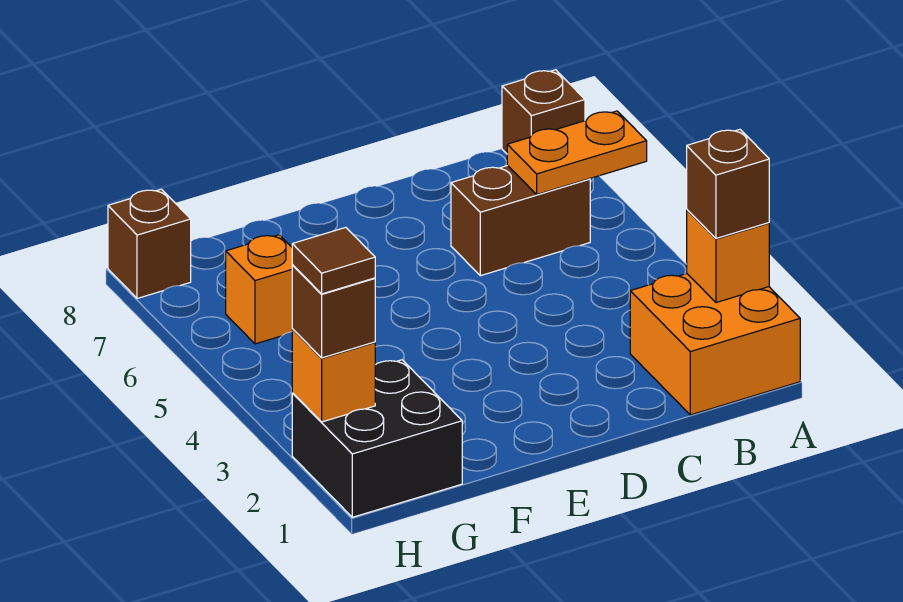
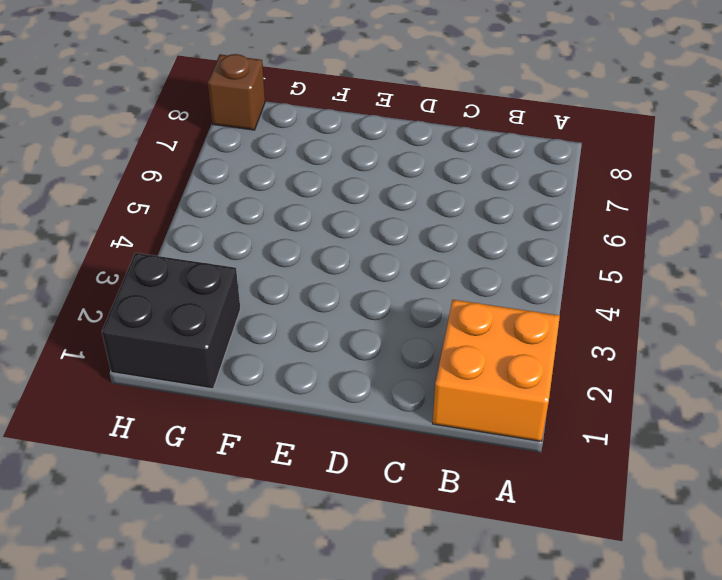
none -> brown 1x1 brick [502,70,585,154]
none -> brown 1x2 brick [451,166,590,276]
none -> orange 1x1 brick [226,235,293,344]

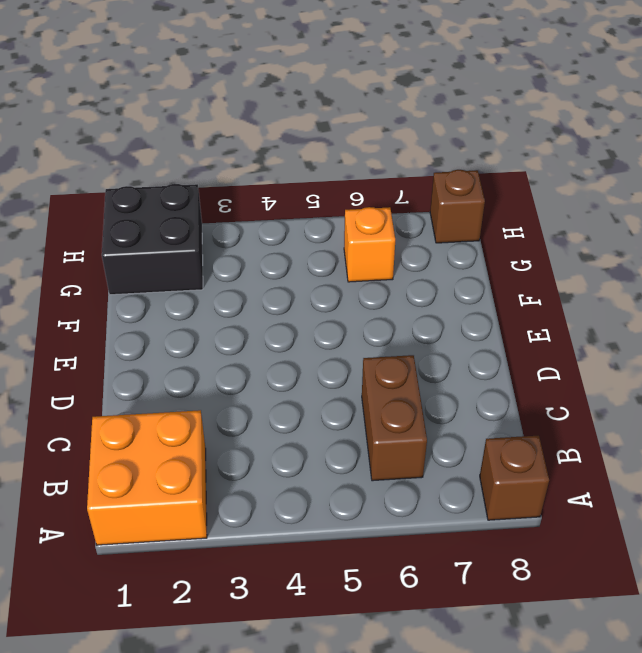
none -> orange 1x1 brick [687,210,769,303]
none -> orange 1x2 plate [507,111,647,194]
none -> orange 1x1 brick [292,329,375,422]

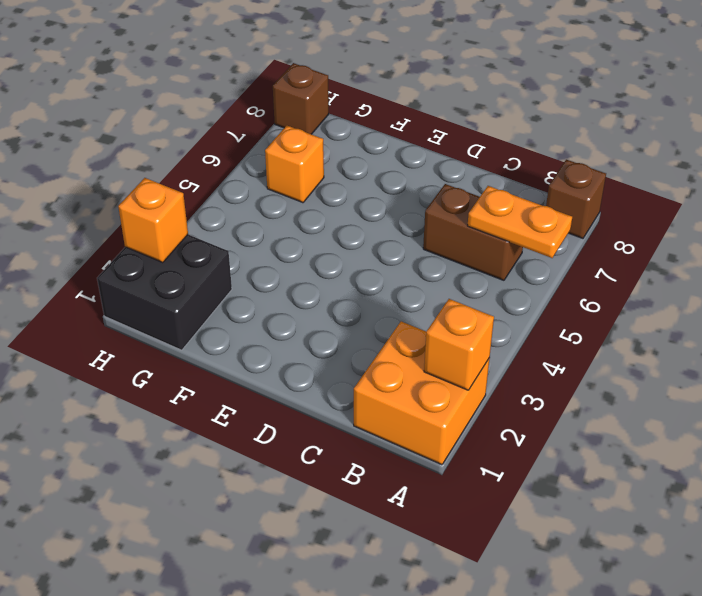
none -> brown 1x1 brick [687,129,769,238]
none -> brown 1x1 brick [292,265,375,358]
none -> brown 1x1 tile [292,227,375,294]

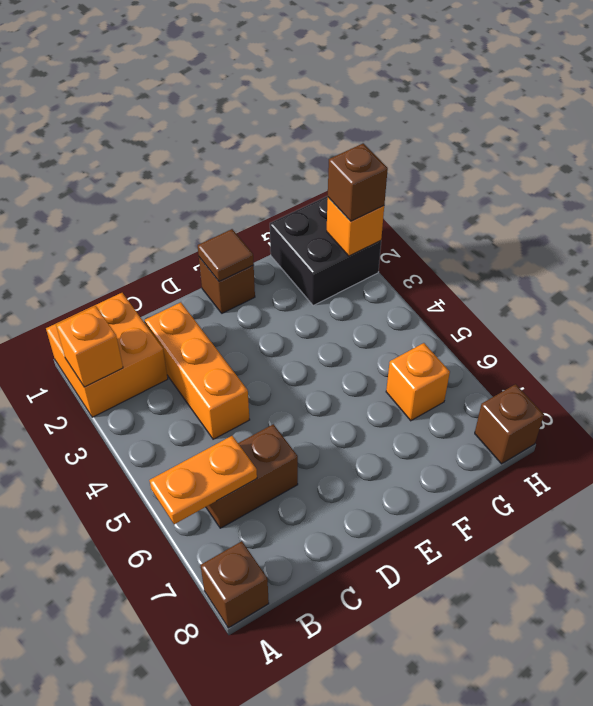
orange 1x3 brick [145,302,250,439] -> none
brown 1x1 brick [199,257,255,313] -> brown 1x1 brick moved to [687,129,769,238]
brown 1x1 tile [198,229,254,282] -> brown 1x1 tile moved to [292,227,375,294]

